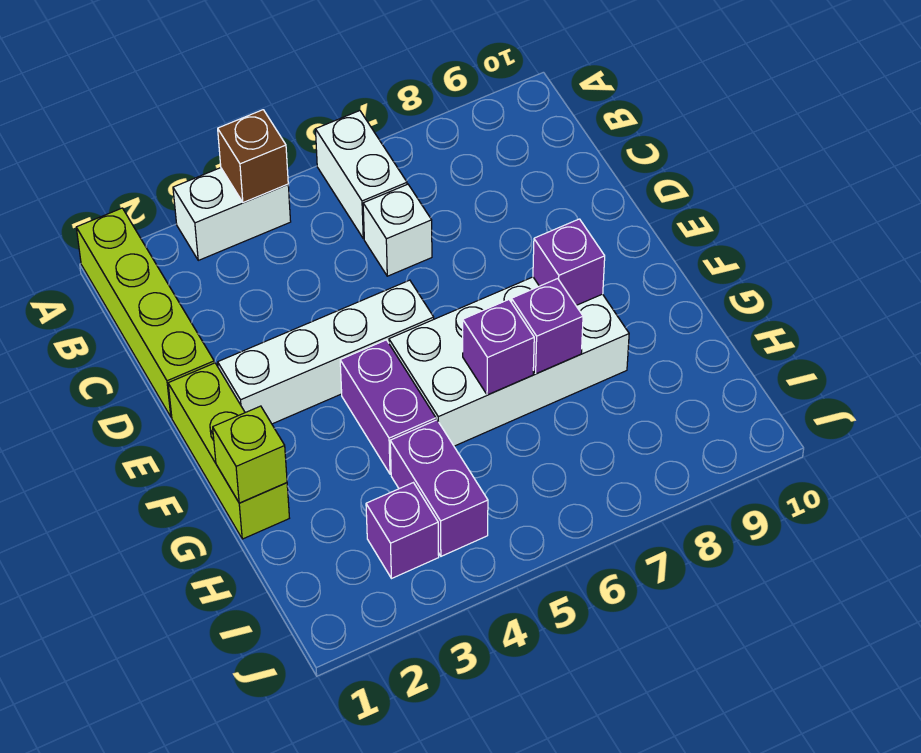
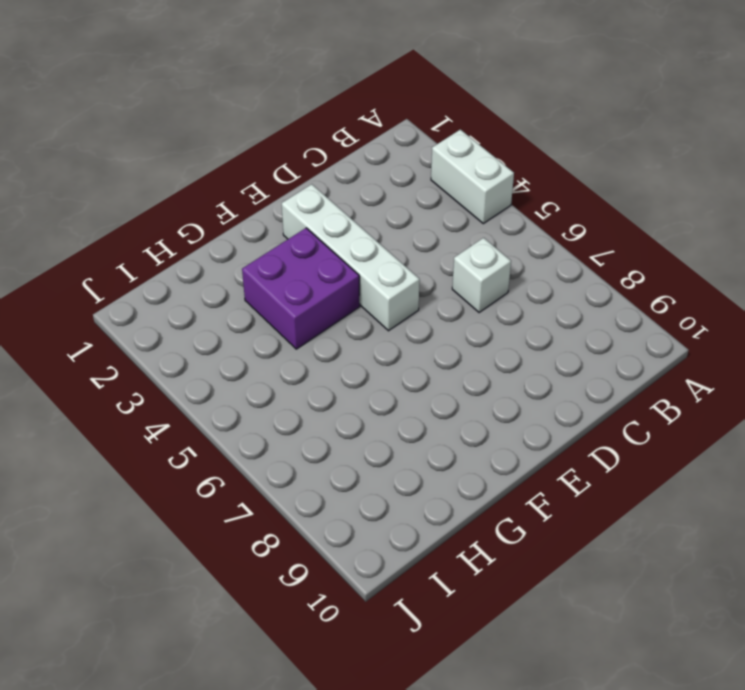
purple 2x2 brick [242,228,360,349] -> purple 1x2 brick [340,340,436,474]
none -> lime 1x4 brick [76,208,214,417]
none -> white 1x2 brick [315,111,407,239]
none -> lime 1x3 brick [168,363,289,539]

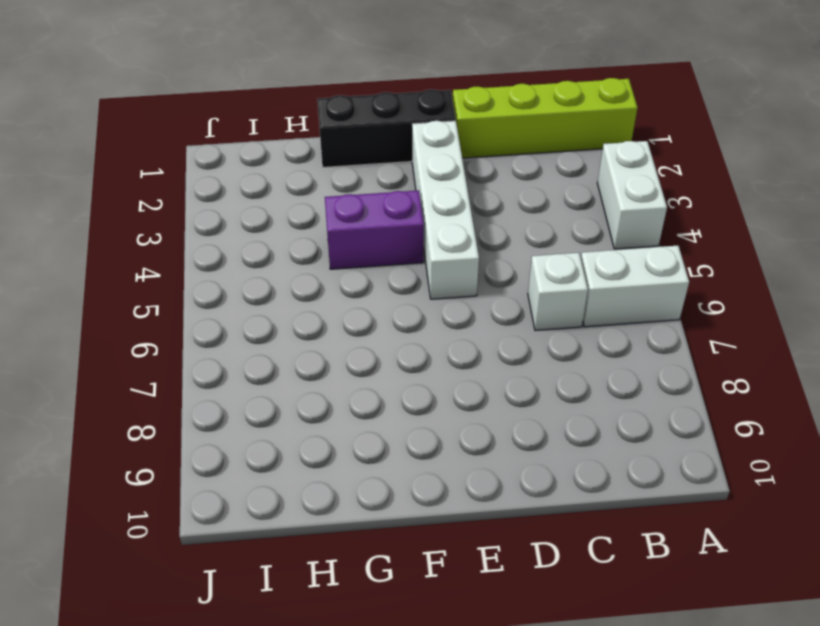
black 1x3 brick [317,89,456,167] -> lime 1x3 brick [168,363,289,539]
none -> white 2x4 brick [389,277,629,446]
none -> purple 1x2 brick [390,420,488,556]
none -> purple 1x1 brick [366,483,439,579]

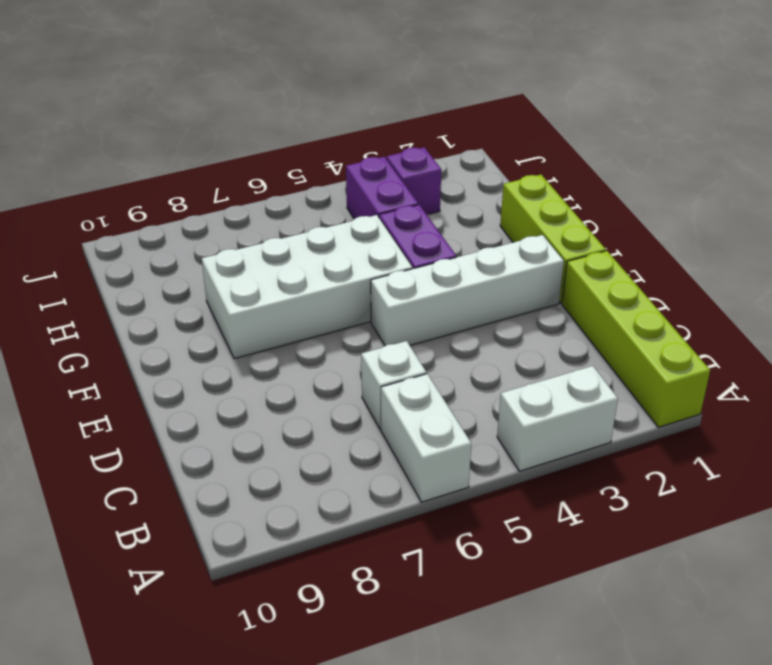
none -> brown 1x1 brick [218,110,288,202]
none -> purple 1x1 brick [533,219,605,305]
none -> lime 1x1 brick [213,406,287,503]

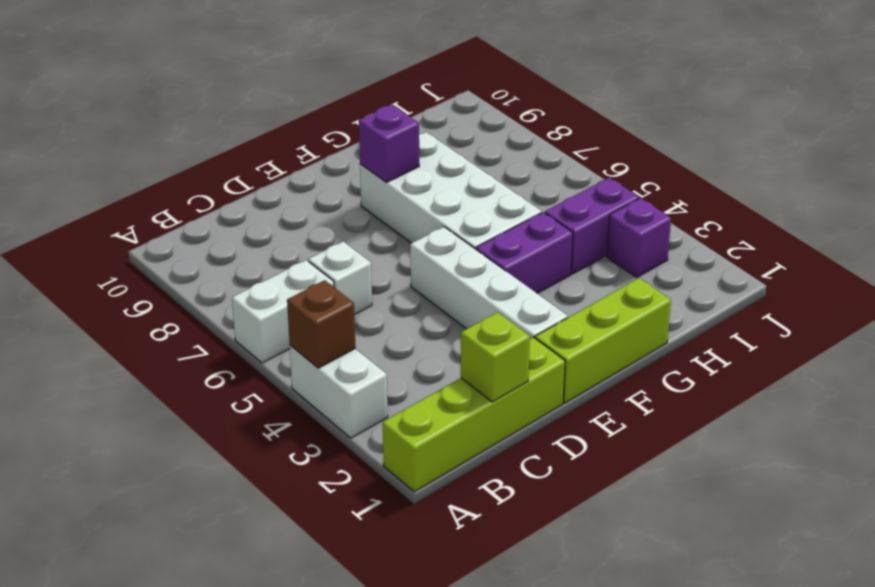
lime 1x1 brick [461,312,530,402] -> lime 1x1 brick moved to [213,406,287,503]
none -> purple 1x1 brick [463,300,534,395]
none -> purple 1x1 brick [512,279,583,374]

